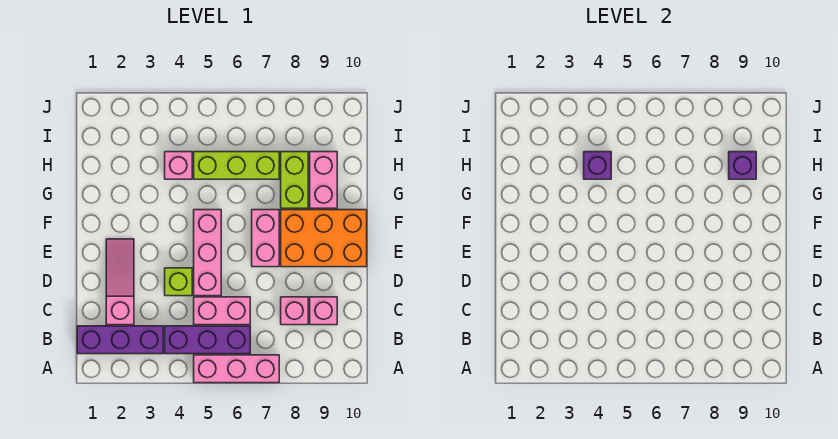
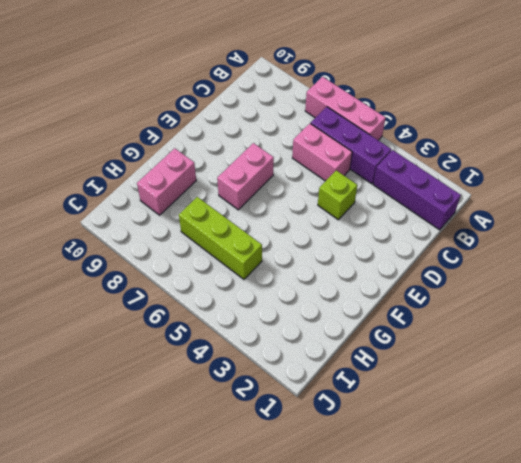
none -> pink 1x3 slope [106,239,134,325]
none -> pink 1x1 brick [281,297,308,325]
none -> pink 1x1 brick [310,297,337,325]

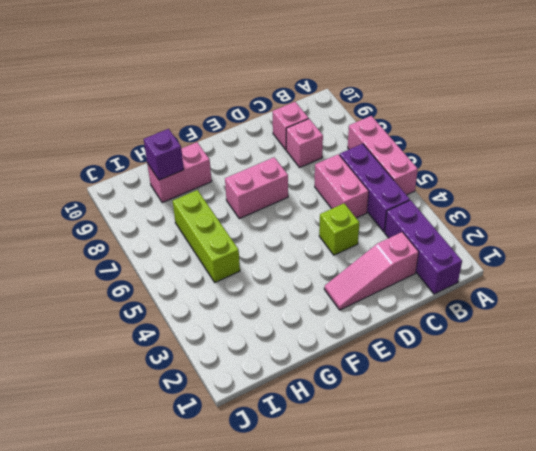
none -> pink 1x3 brick [194,210,221,296]
none -> orange 2x3 brick [281,210,367,267]
none -> lime 1x2 brick [281,152,308,208]

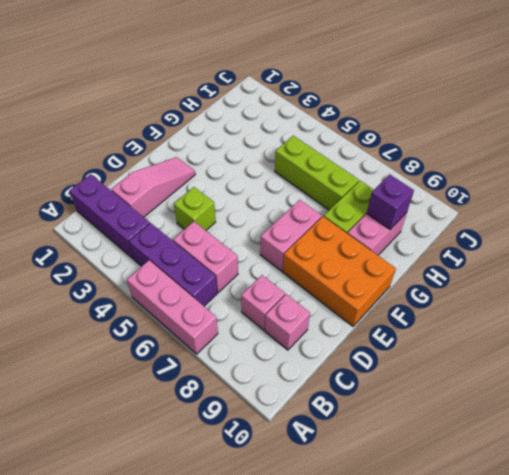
none -> pink 1x3 brick [194,210,221,296]
none -> pink 1x1 brick [165,152,192,179]
none -> purple 1x1 brick [584,152,611,179]

